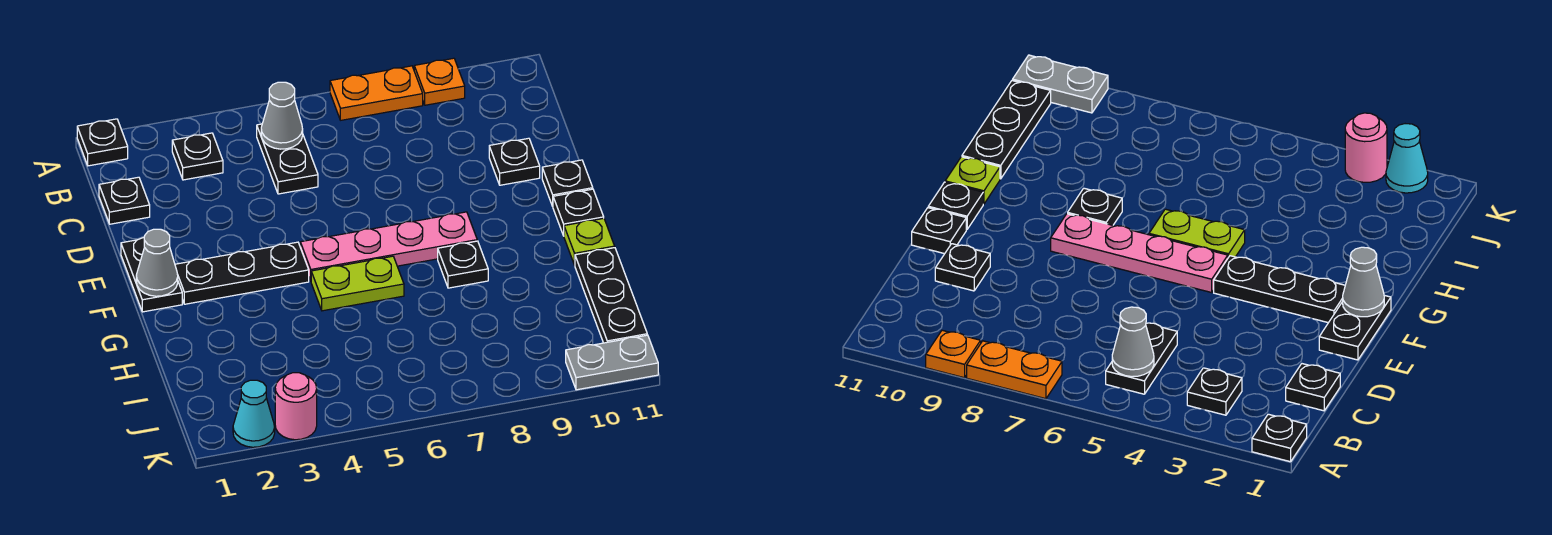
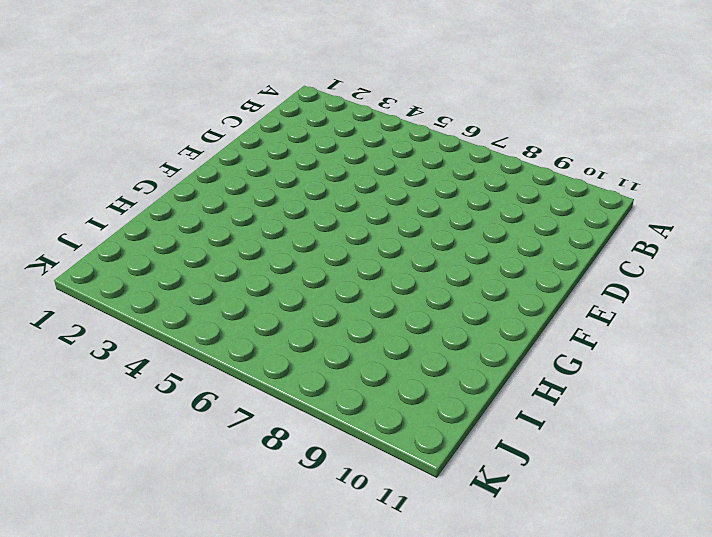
none -> black 1x1 plate [77,119,128,166]
none -> orange 1x2 plate [330,66,423,120]
none -> orange 1x1 plate [414,58,465,105]

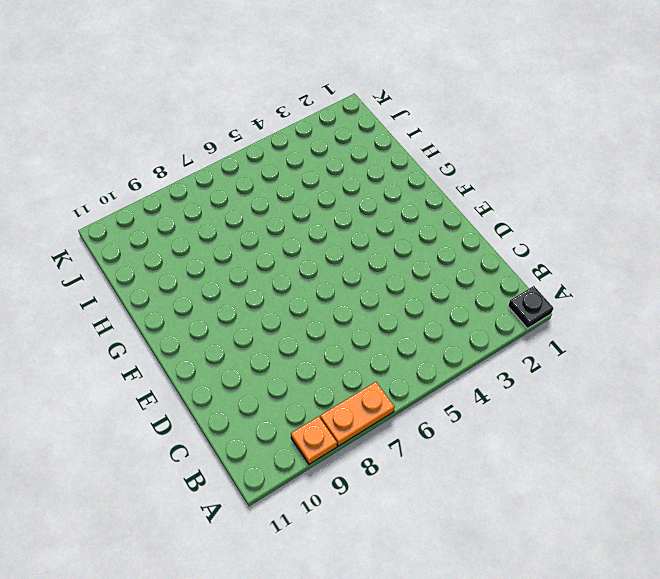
none -> black 1x1 plate [172,133,223,180]
none -> black 1x2 plate [257,124,318,194]
none -> black 1x1 plate [99,177,150,224]

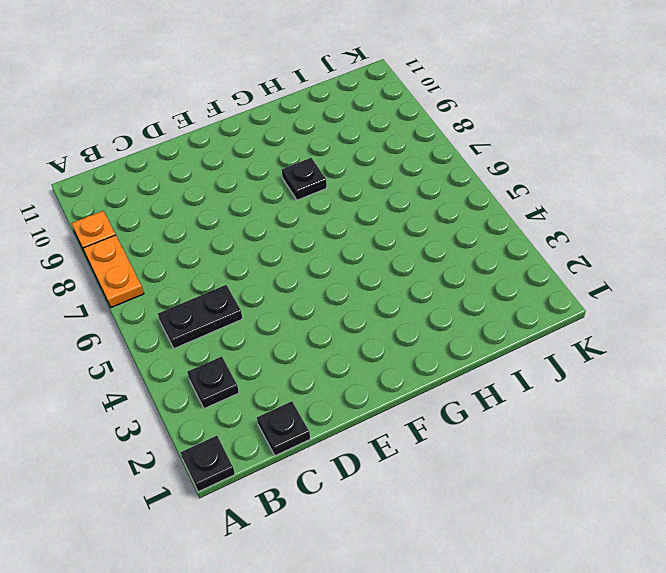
none -> black 1x1 plate [489,138,540,185]
none -> black 1x2 plate [121,238,182,312]
none -> black 1x1 plate [542,160,593,206]

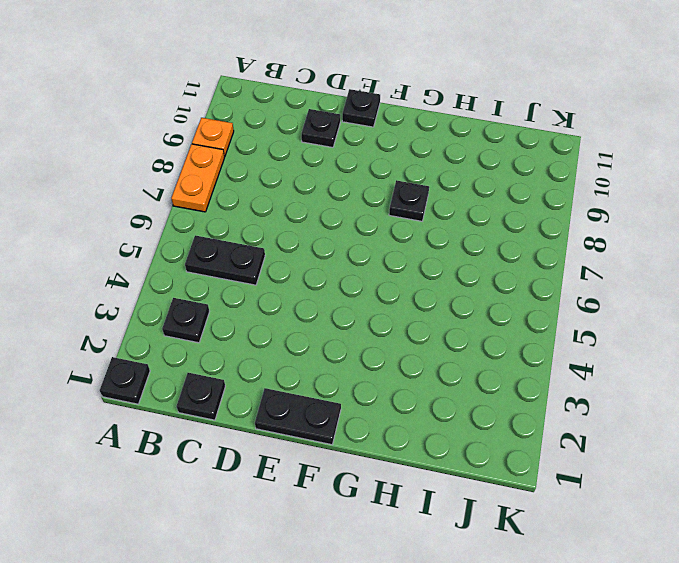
none -> black 1x3 plate [175,242,309,304]
none -> pink 1x4 plate [300,212,477,281]
none -> black 1x1 plate [553,189,604,236]

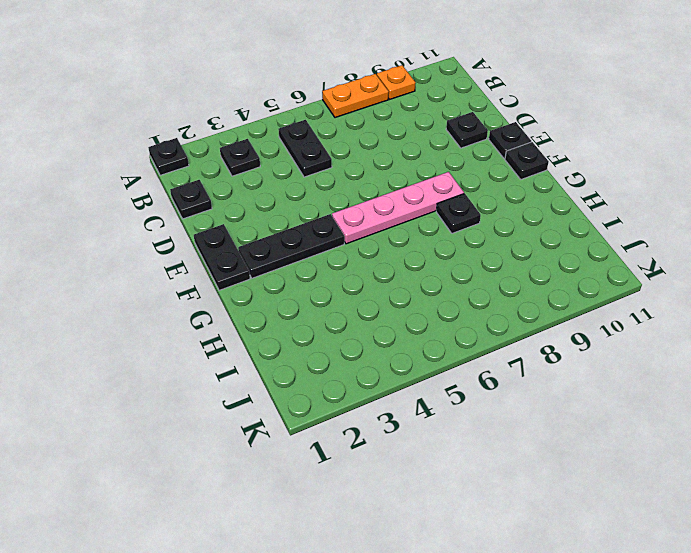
none -> lime 1x2 plate [311,256,404,311]
none -> lime 1x1 plate [564,218,615,265]
none -> black 1x3 plate [575,248,647,343]

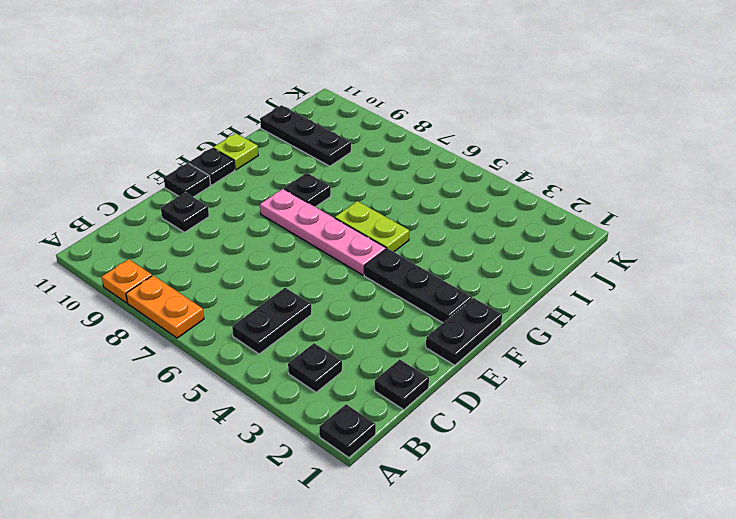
black 1x3 plate [260,105,351,166] -> black 1x3 plate turned to [575,248,647,343]
none -> cyan 1x1 cone [233,380,275,447]
none -> pink 1x1 round brick [275,373,317,440]
none -> grey 1x2 plate [566,335,658,390]

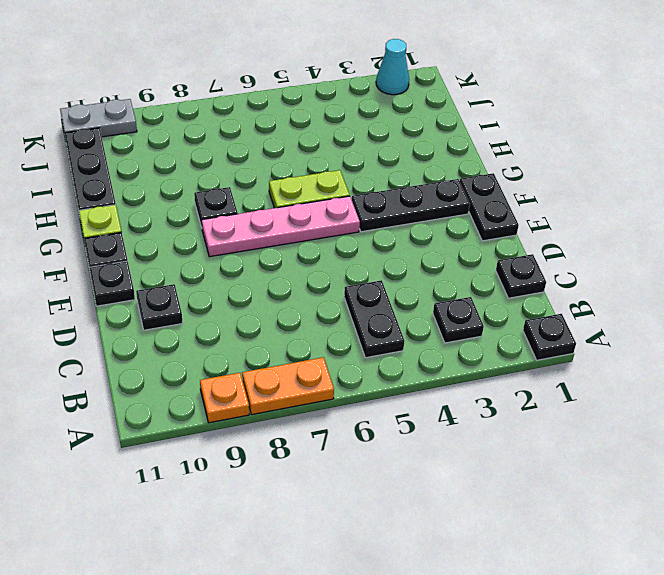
none -> pink 1x1 round brick [275,373,317,440]
none -> grey 1x1 cone [261,82,303,149]
none -> grey 1x1 cone [136,229,178,296]

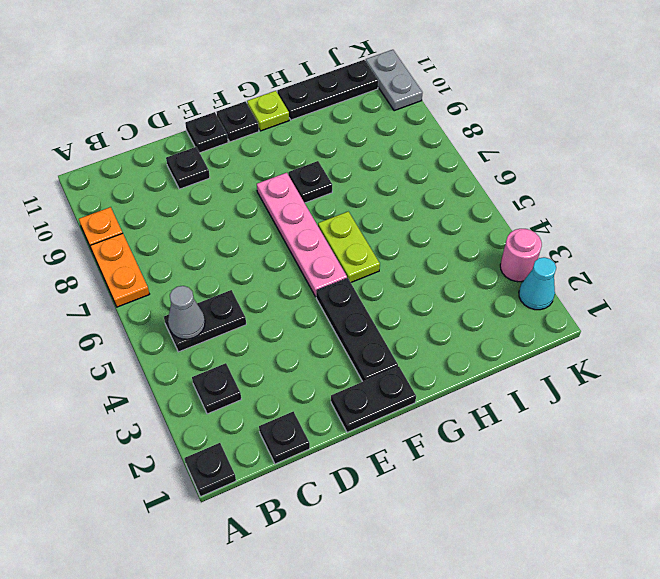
none -> grey 1x1 cone [136,229,178,296]

